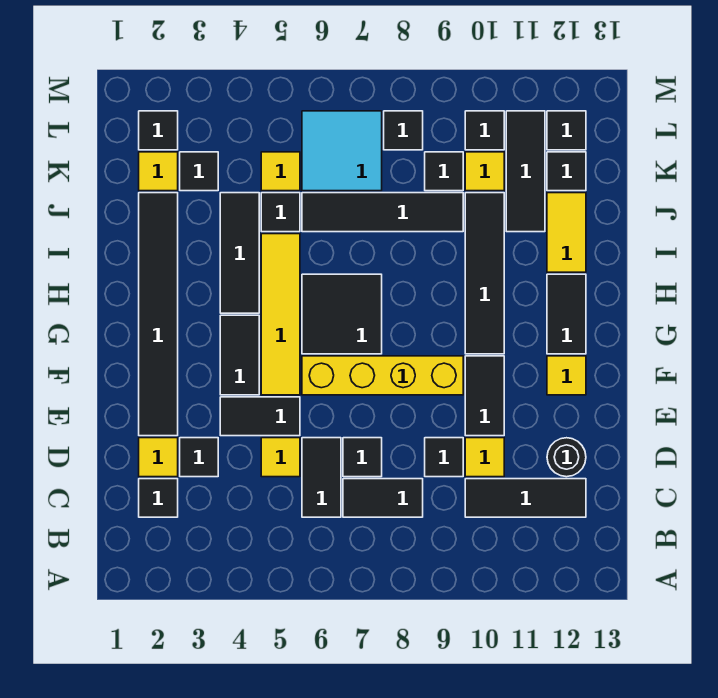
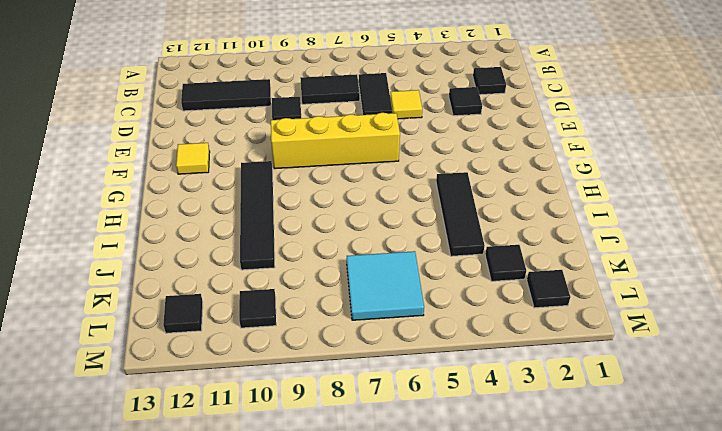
none -> yellow 1x1 tile [139,438,178,477]
none -> black 1x1 tile [343,438,382,477]
none -> yellow 1x1 tile [465,438,504,477]
none -> black 1x1 round brick [547,438,586,477]

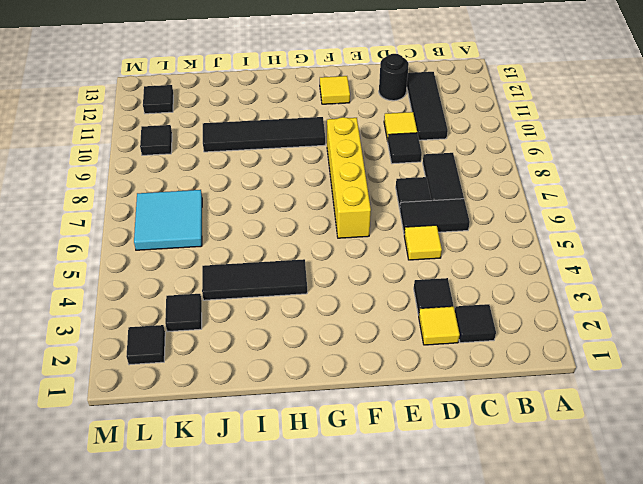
none -> black 1x6 tile [139,193,178,436]
none -> black 1x2 tile [220,397,300,436]
none -> black 1x2 tile [465,356,504,436]
none -> black 1x2 tile [220,315,259,395]

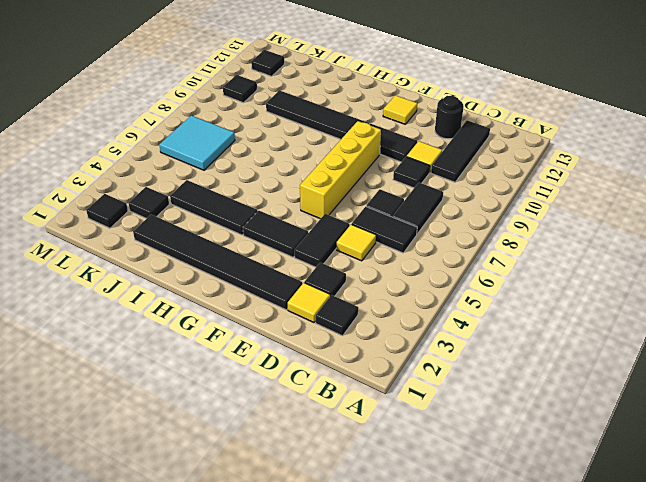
none -> yellow 1x4 tile [261,234,300,395]
none -> black 2x2 tile [302,274,382,354]
none -> black 1x2 tile [547,274,586,354]
none -> yellow 1x2 tile [547,193,586,272]

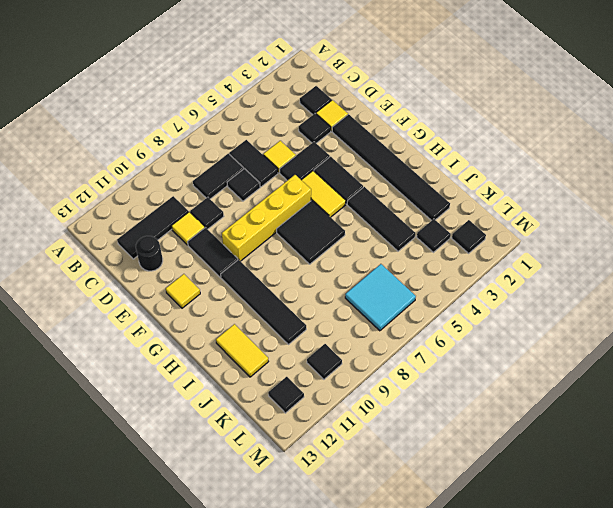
yellow 1x2 tile [302,171,346,217] -> yellow 1x4 tile [261,234,300,395]
none -> black 1x2 tile [547,274,586,354]
none -> black 1x1 tile [261,193,300,232]
none -> black 1x4 tile [302,193,463,232]
none -> black 1x3 tile [506,111,545,232]

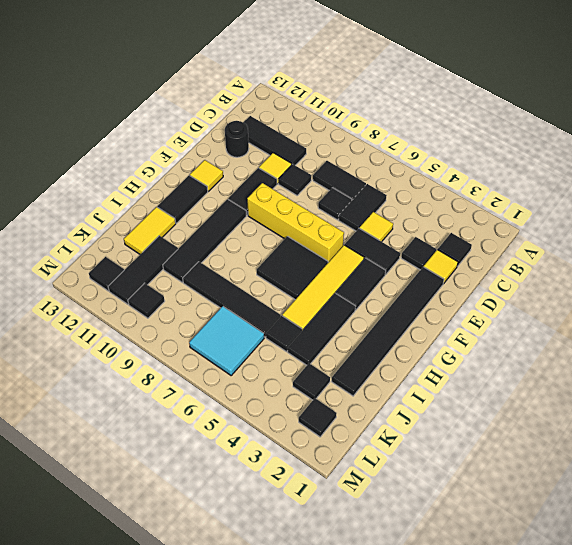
none -> yellow 1x1 tile [139,152,178,191]
none -> yellow 1x1 tile [261,152,300,191]
none -> black 1x1 tile [425,152,463,191]
none -> yellow 1x1 tile [465,152,504,191]

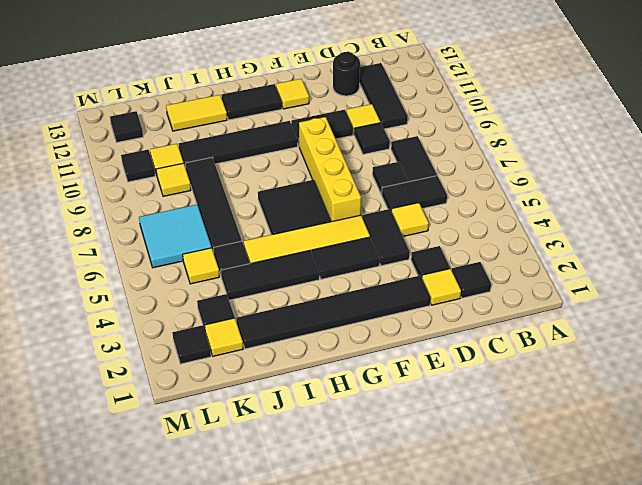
yellow 1x1 tile [156,163,191,196] -> black 1x1 tile [425,152,463,191]
none -> black 1x3 tile [506,111,545,232]
none -> black 1x1 tile [547,152,586,191]
none -> black 1x1 tile [384,111,423,150]

